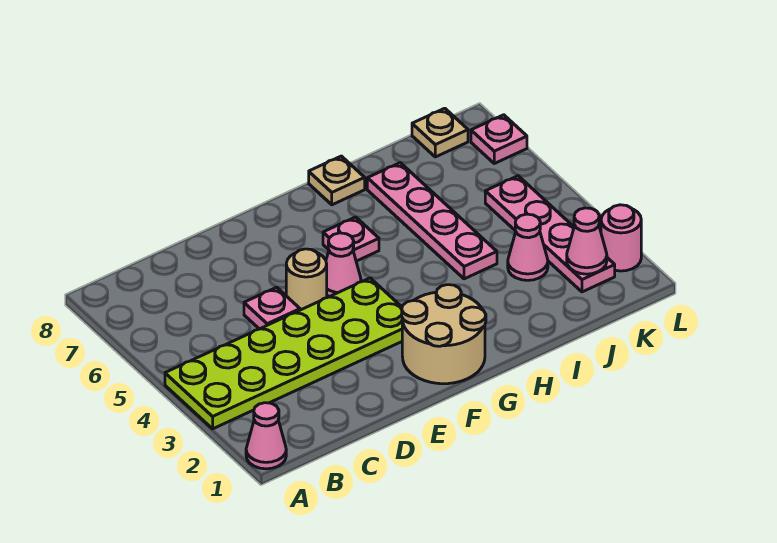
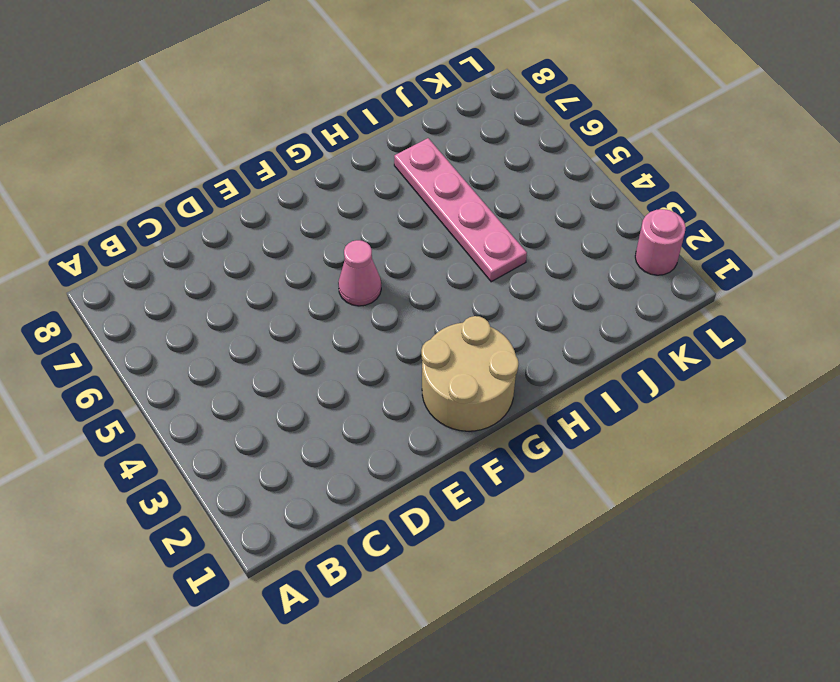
none -> pink 1x1 cone [246,403,286,469]
none -> lime 2x6 plate [165,278,402,429]
none -> pink 1x1 plate [244,287,300,329]

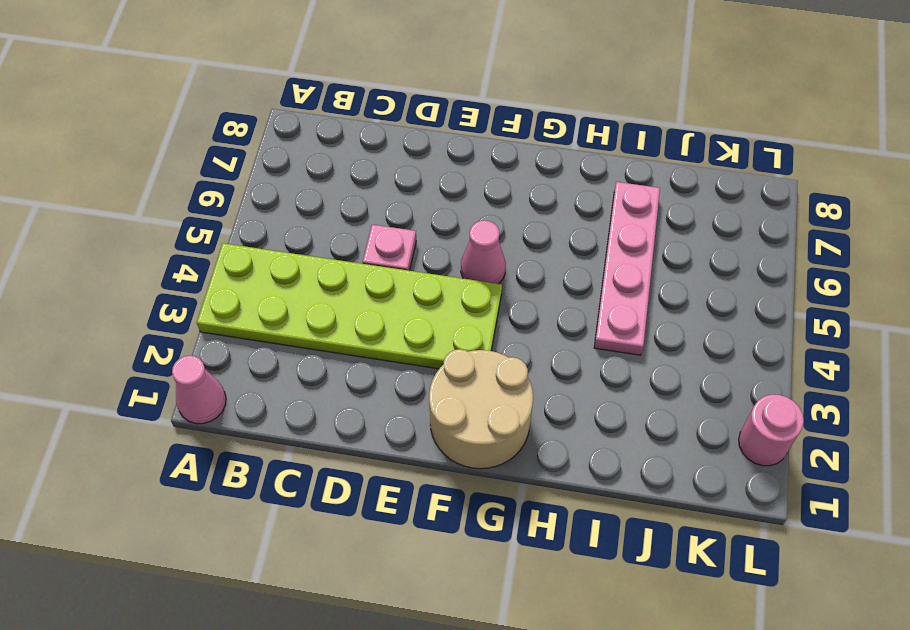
none -> tan 1x1 round brick [286,249,327,310]
none -> pink 1x1 plate [323,217,379,261]
none -> tan 1x1 plate [309,156,365,205]

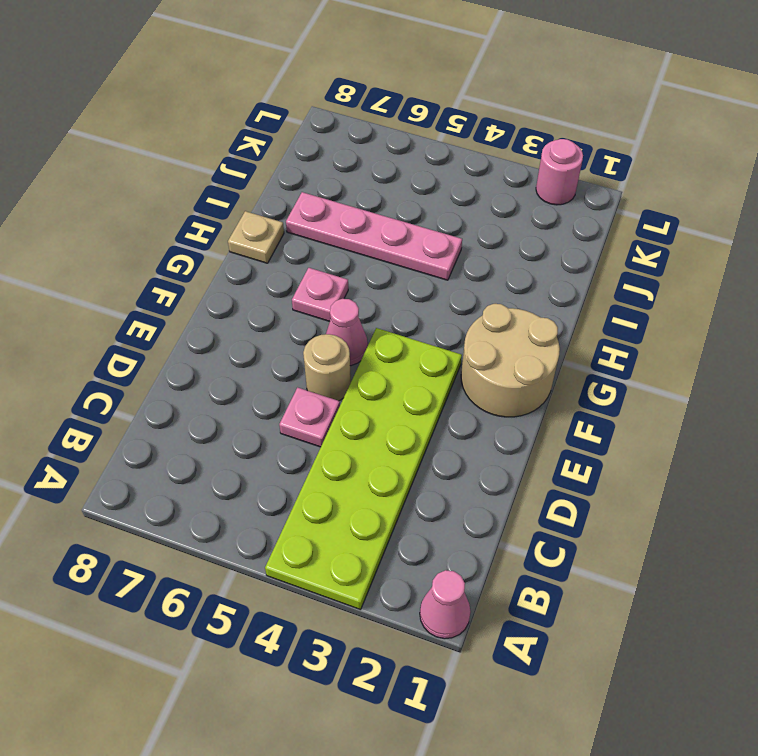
none -> pink 1x1 cone [508,214,548,280]
none -> pink 1x4 plate [485,176,615,292]
none -> tan 1x1 plate [412,108,468,157]

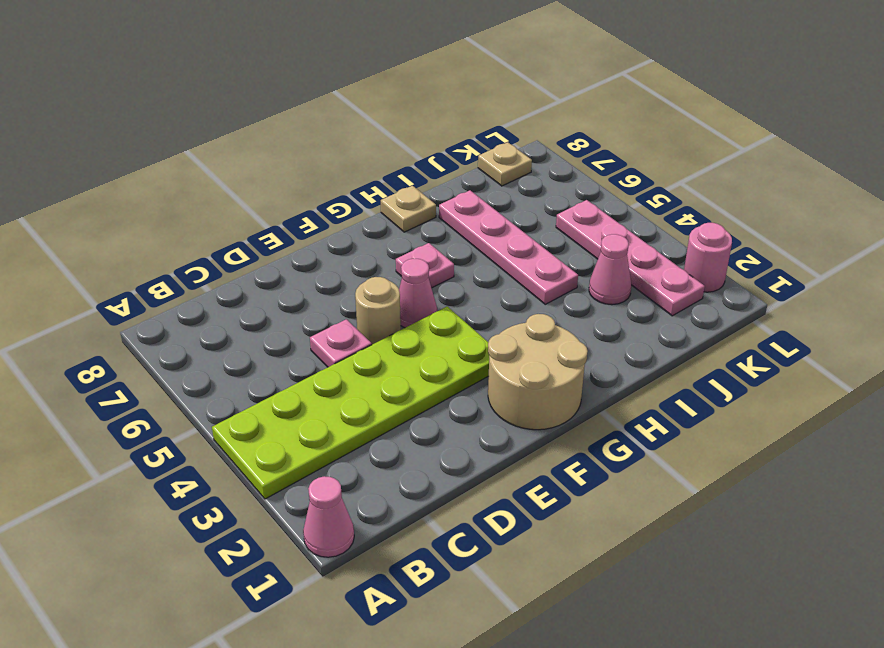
none -> pink 1x1 plate [471,115,527,163]
none -> pink 1x1 cone [567,208,607,274]

